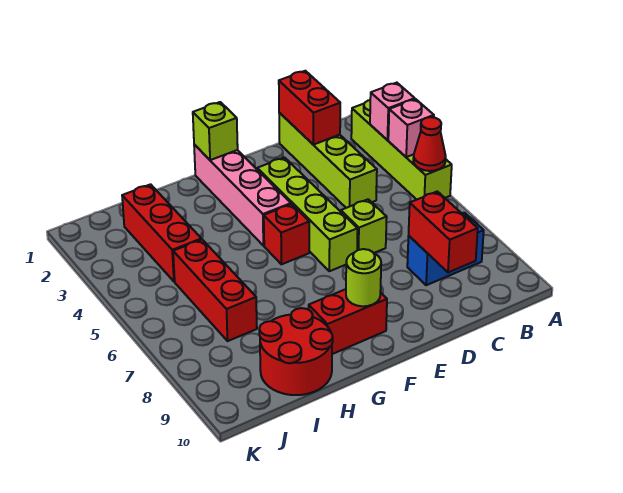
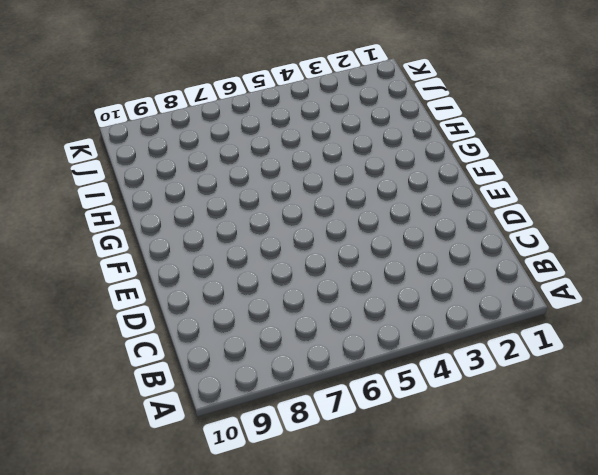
none -> lime 1x4 brick [351,100,452,200]
none -> blue 1x2 brick [407,213,484,285]
none -> lime 1x4 brick [279,113,377,208]

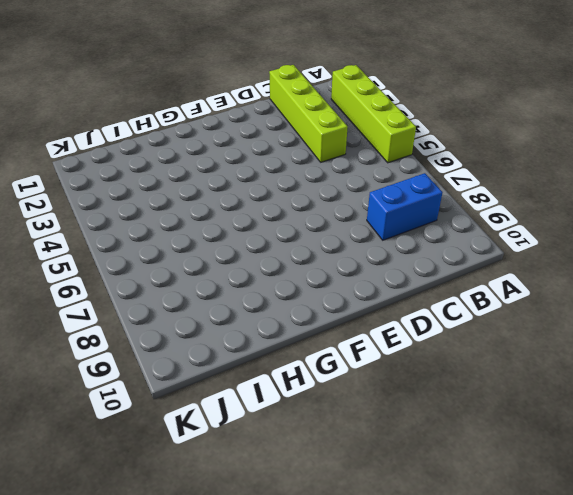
none -> lime 1x1 brick [341,199,387,253]
none -> lime 1x4 brick [257,157,358,271]
none -> pink 1x4 brick [194,145,291,246]

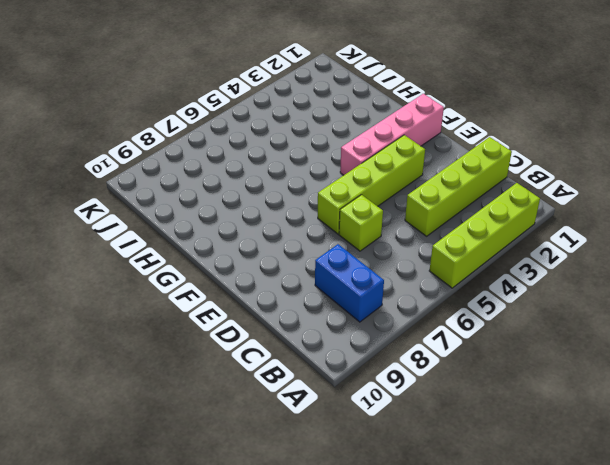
none -> red 1x1 brick [264,204,309,264]
none -> red 1x2 brick [309,289,387,354]
none -> red 2x2 round brick [259,308,333,395]

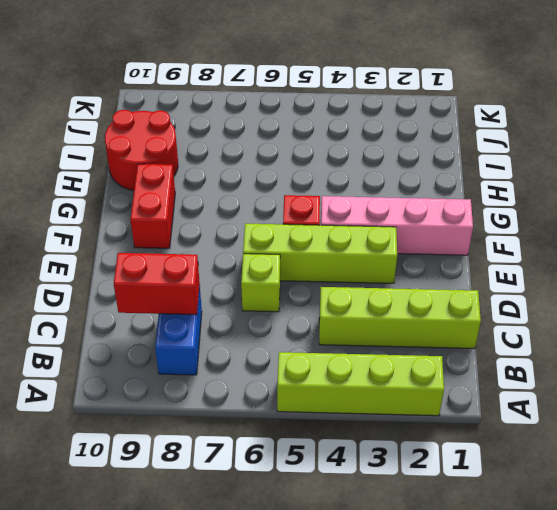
none -> red 1x3 brick [122,184,201,282]
none -> red 1x3 brick [173,239,257,341]
none -> pink 1x1 brick [370,83,415,140]

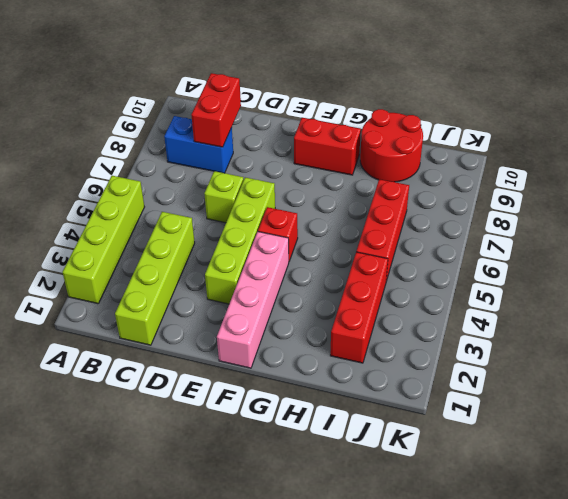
none -> pink 1x1 brick [370,83,415,140]
none -> pink 1x1 brick [388,99,434,157]
none -> red 1x1 cone [413,117,446,171]

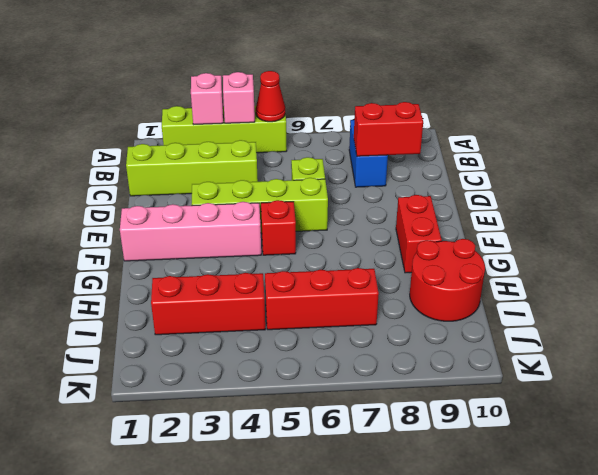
none -> red 1x2 brick [279,71,340,145]
none -> lime 1x1 brick [193,102,238,160]
none -> lime 1x1 round brick [346,249,381,306]

